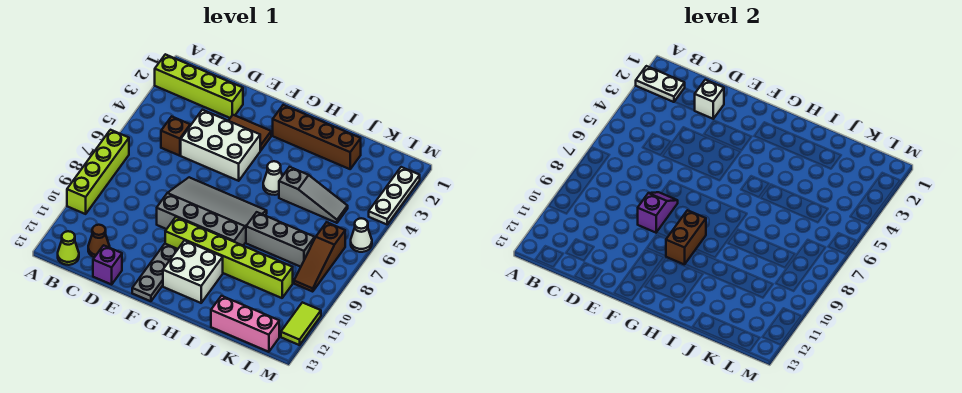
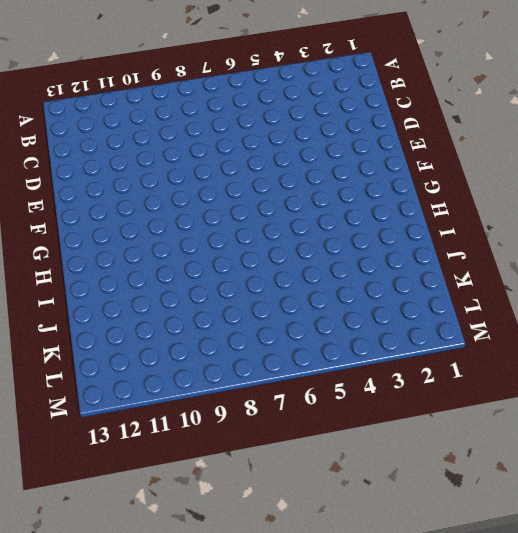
none -> lime 1x4 brick [155,54,243,118]
none -> lime 1x4 brick [67,130,129,214]
none -> lime 1x1 cone [58,231,79,265]

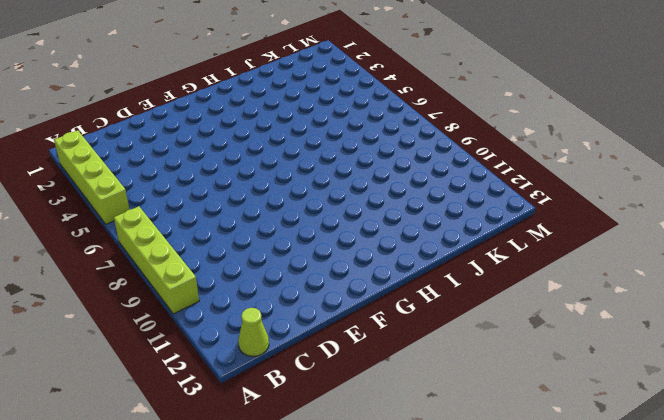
lime 1x4 brick [54,130,129,224] -> lime 1x4 brick turned to [155,54,243,118]
none -> brown 1x1 brick [161,117,190,156]
none -> brown 1x1 cone [88,225,110,257]
none -> white 2x3 brick [181,110,261,181]

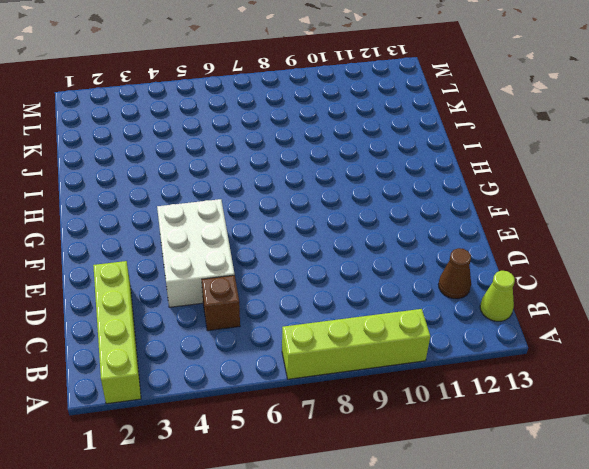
none -> purple 1x1 brick [93,245,122,284]
none -> brown 1x2 tile [229,115,271,150]
none -> grey 3x4 slope [157,177,267,245]

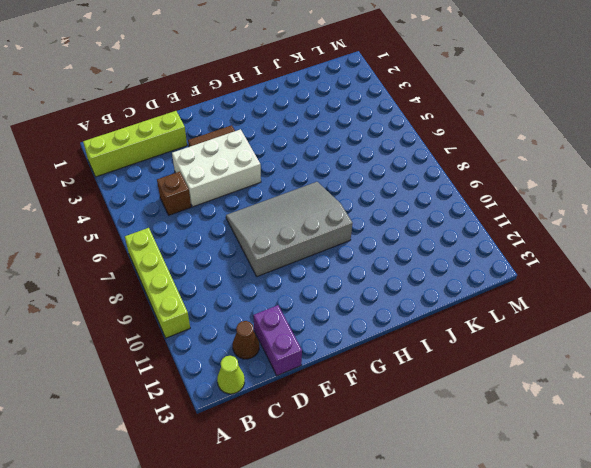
purple 1x2 brick [254,305,302,376] -> purple 1x1 brick [93,245,122,284]
none -> lime 1x6 brick [165,217,293,298]
none -> grey 1x3 plate [132,244,178,301]
none -> brown 1x4 brick [273,105,361,169]

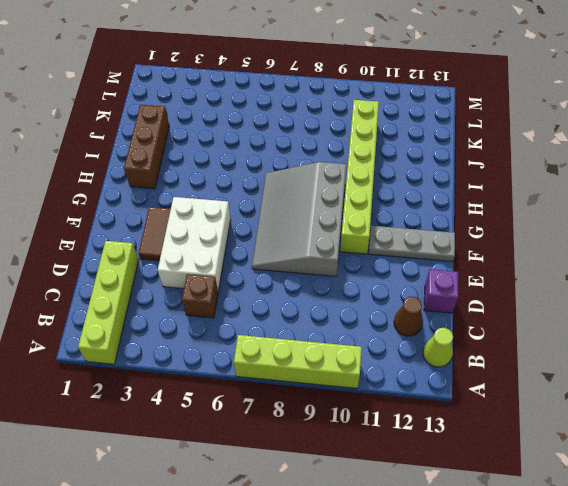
brown 1x3 brick [124,105,169,189] -> brown 1x4 brick [273,105,361,169]
none -> white 2x2 brick [163,241,223,303]
none -> white 1x1 cone [263,161,282,195]
none -> grey 1x3 slope [279,167,348,223]

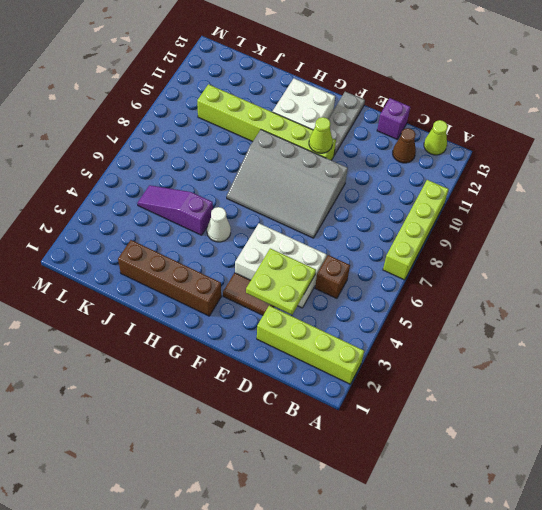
lime 2x2 plate [246,248,316,315] -> none
lime 1x1 cone [309,117,333,153] -> none
purple 1x3 slope [137,185,213,235] -> grey 1x3 slope [279,167,348,223]
none -> grey 1x3 brick [246,212,315,267]
none -> pink 1x3 brick [211,296,279,352]
none -> brown 1x3 slope [294,222,345,291]

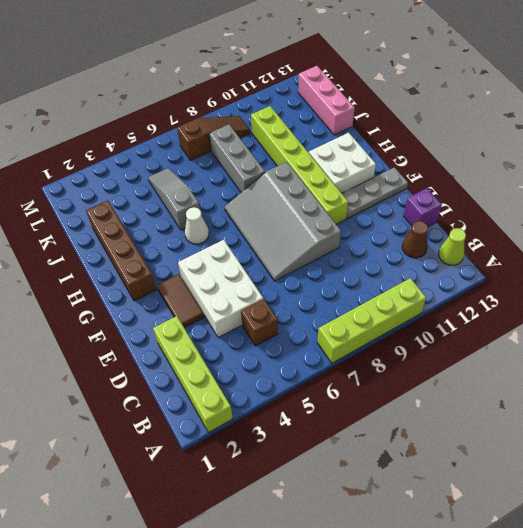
none -> white 1x3 plate [369,167,420,224]
none -> white 1x1 cone [351,218,372,252]
none -> lime 1x2 tile [281,302,321,345]

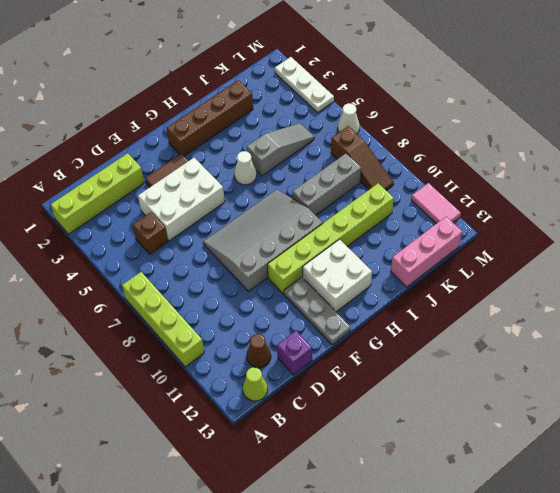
pink 1x2 tile [411,183,461,224] -> lime 1x2 tile [281,302,321,345]
none -> white 1x2 plate [636,66,685,102]
none -> white 1x1 brick [695,80,724,119]
none -> purple 1x2 slope [638,192,678,233]

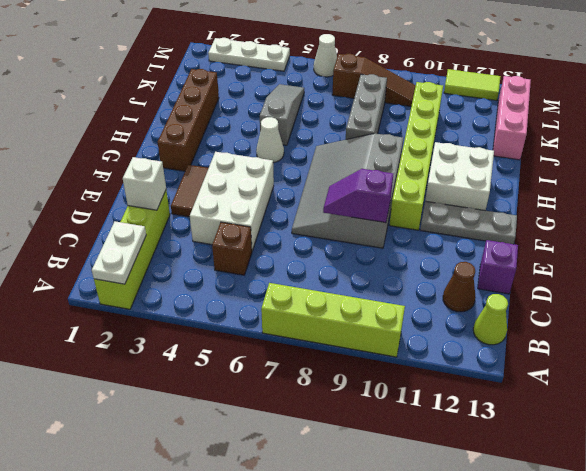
none -> brown 1x2 brick [666,210,706,265]

